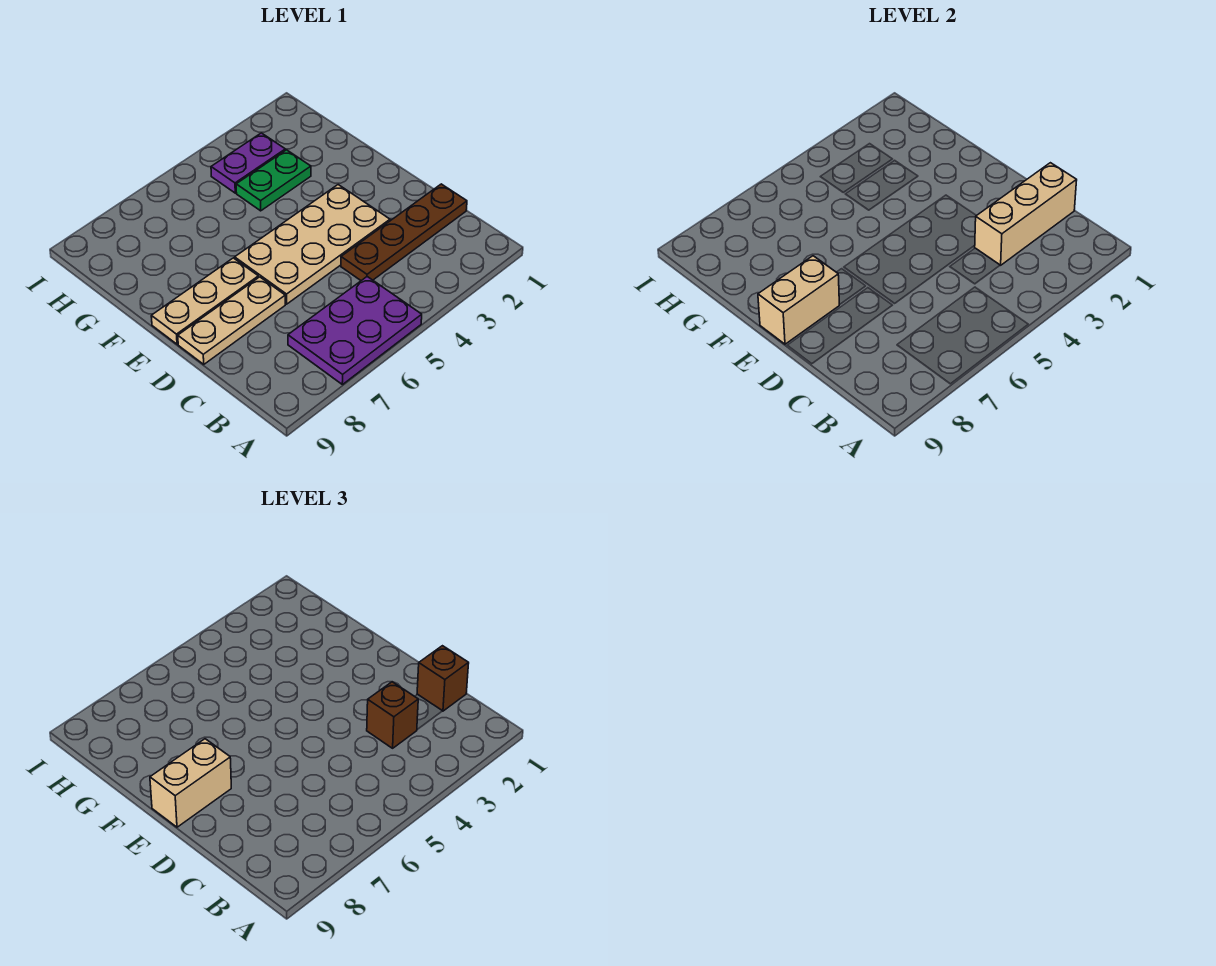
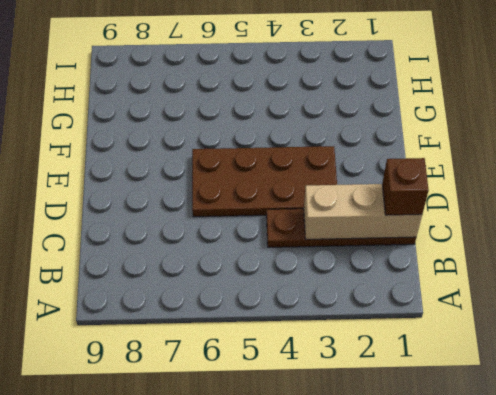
brown 2x4 plate [192,146,337,217] -> tan 2x4 plate [235,185,390,304]
none -> purple 2x3 plate [288,277,422,385]
none -> tan 1x3 plate [178,277,285,364]
none -> tan 1x3 plate [151,258,258,344]

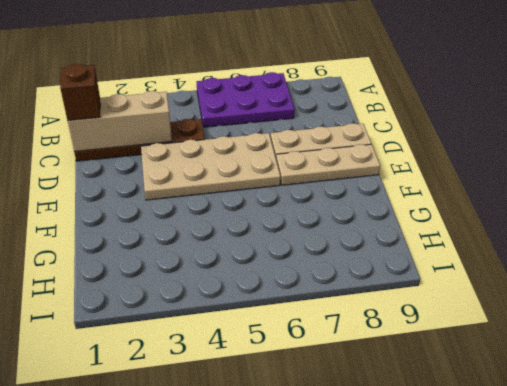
none -> green 1x2 plate [236,150,311,211]
none -> purple 1x2 plate [211,133,285,193]
none -> tan 1x2 brick [758,256,839,344]

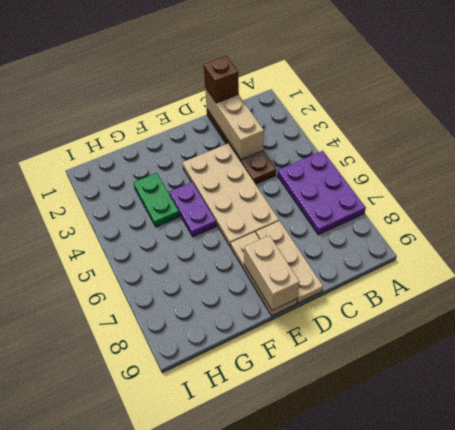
purple 1x2 plate [169,182,216,237] -> purple 1x2 plate moved to [211,133,285,193]
none -> brown 1x1 brick [367,682,418,748]
none -> tan 1x2 brick [150,739,231,827]

